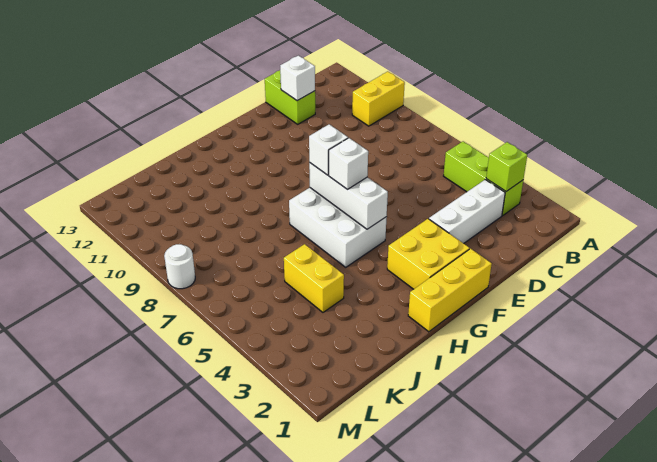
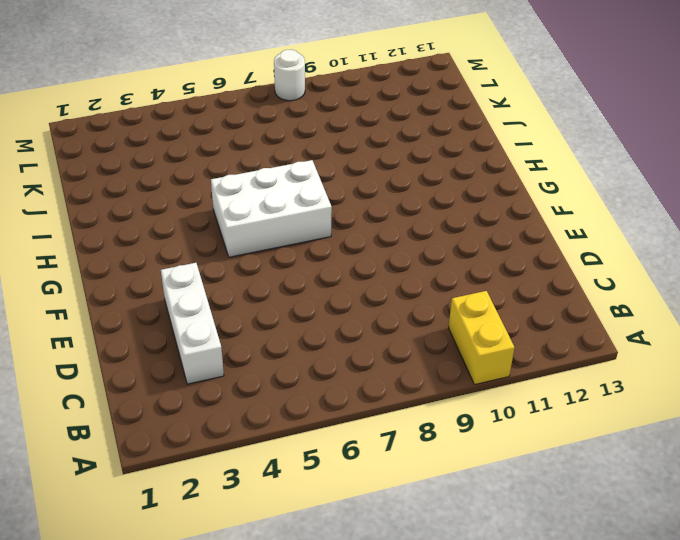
none -> lime 1x3 brick [444,141,523,216]
none -> lime 1x2 brick [265,70,315,124]
none -> yellow 1x3 brick [408,249,492,332]

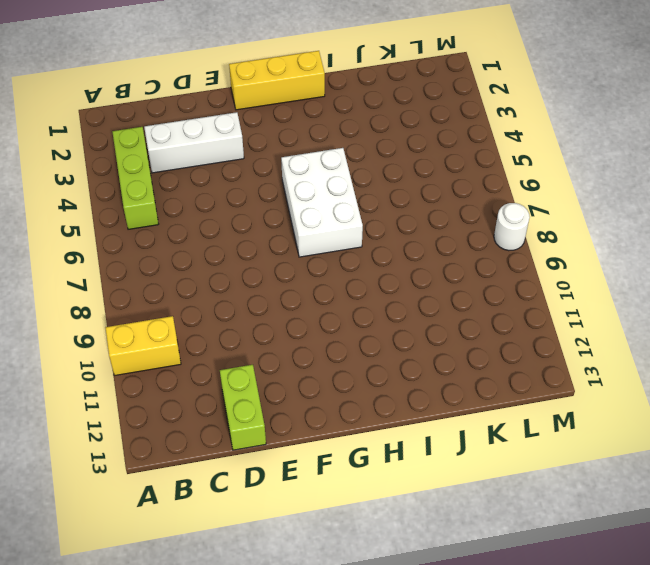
none -> yellow 2x2 brick [387,219,469,289]
none -> yellow 1x2 brick [284,244,344,312]
none -> lime 1x1 brick [486,142,527,191]

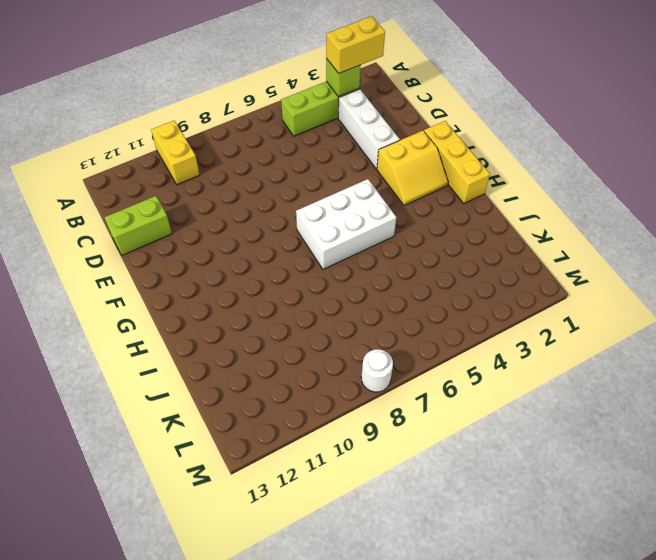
yellow 1x2 brick [326,16,385,73] -> yellow 1x2 brick moved to [284,244,344,312]
yellow 2x2 slope [377,131,448,206] -> yellow 2x2 brick [387,219,469,289]
none -> white 1x1 brick [280,56,315,101]
none -> white 1x3 brick [309,162,388,229]
none -> white 1x1 brick [329,138,368,190]

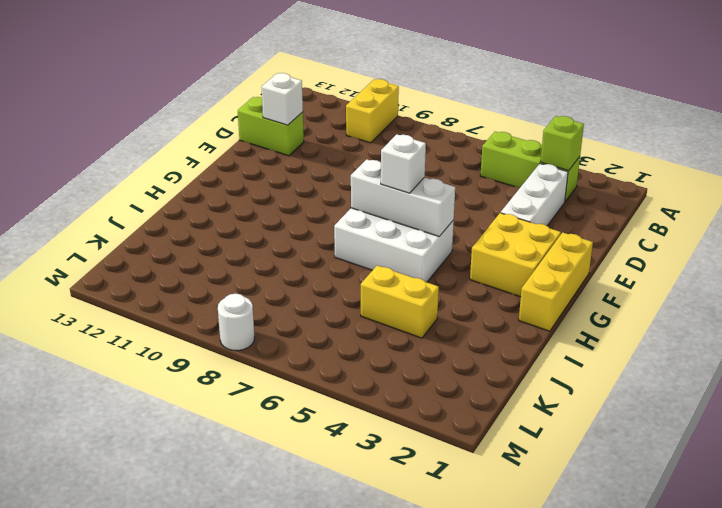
none -> white 1x1 brick [309,124,348,175]

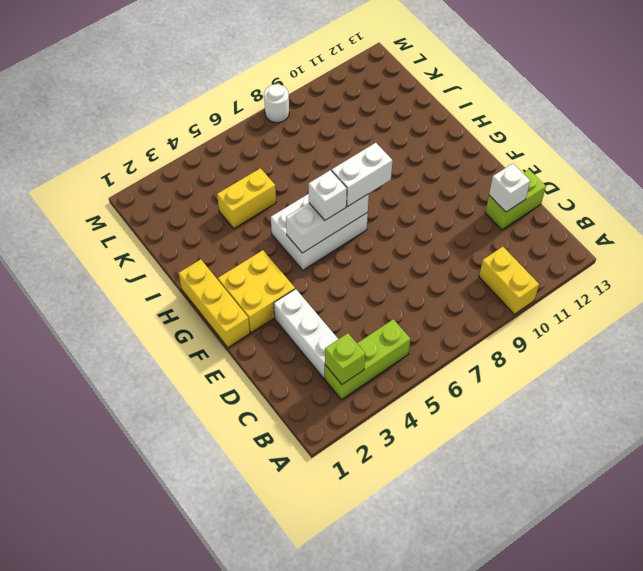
white 1x2 brick [332,143,393,206] -> white 1x1 brick [309,124,348,175]

